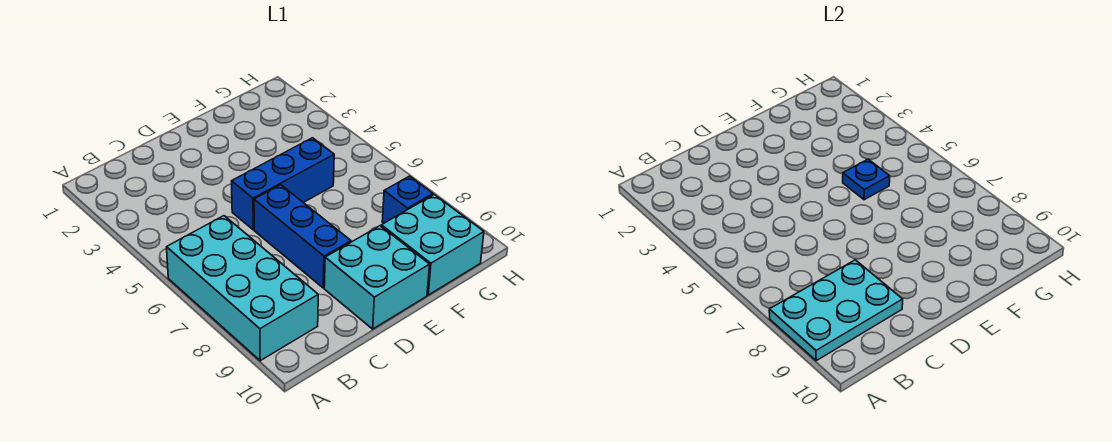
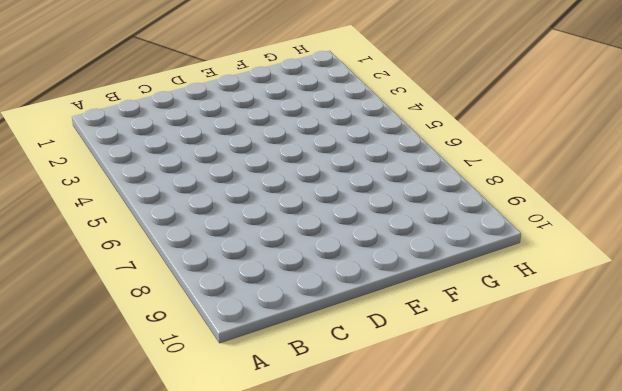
none -> cyan 2x4 brick [167,216,318,361]
none -> blue 1x3 brick [232,138,334,230]

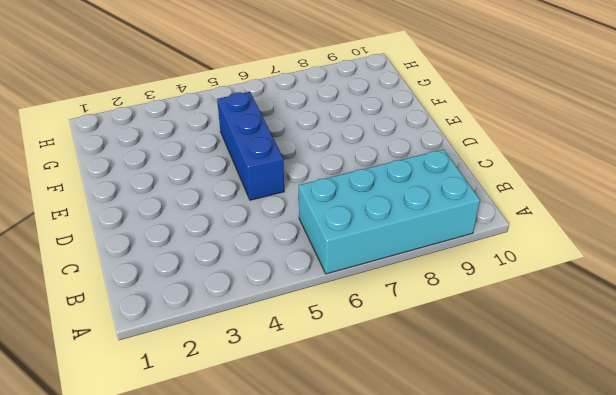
none -> blue 1x3 brick [254,185,351,288]
none -> cyan 2x2 brick [324,226,430,329]

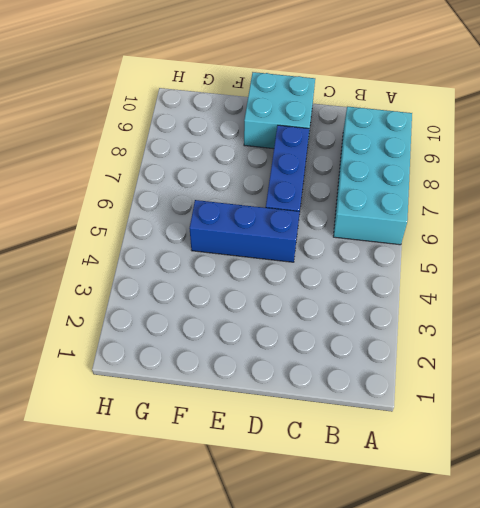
none -> cyan 2x2 brick [381,195,484,295]
none -> blue 1x1 brick [382,176,433,223]

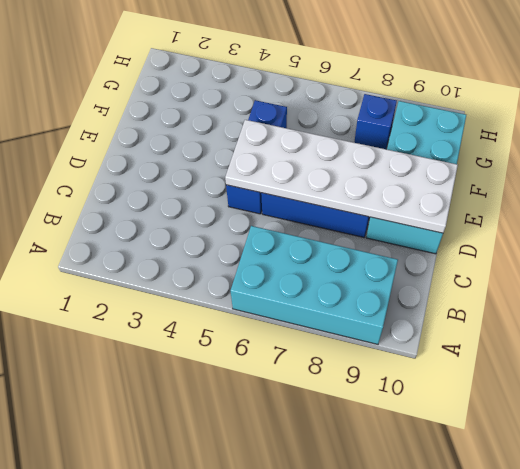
white 2x6 plate [225,120,458,233] -> none
none -> cyan 2x3 plate [769,260,903,361]
none -> blue 1x1 plate [843,159,890,200]

